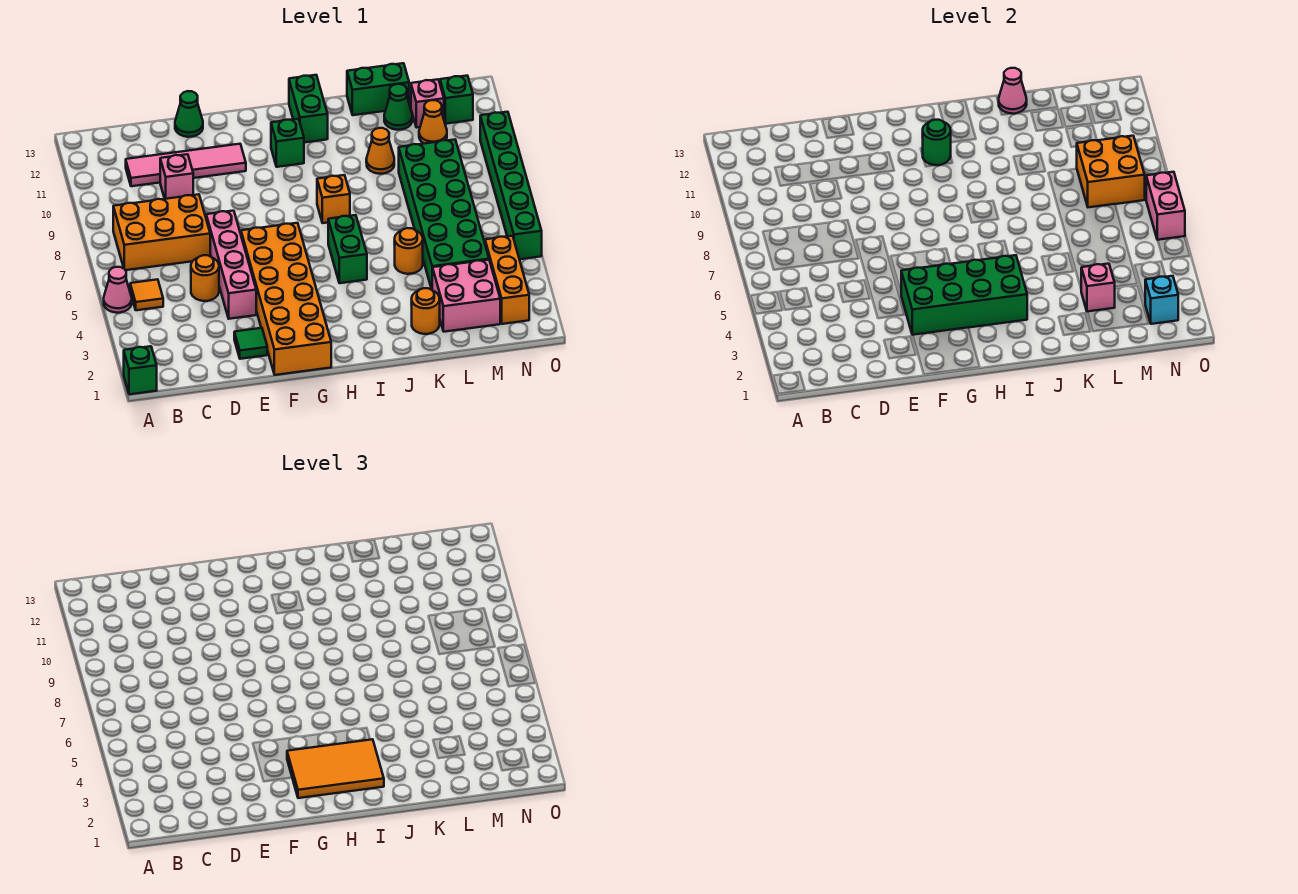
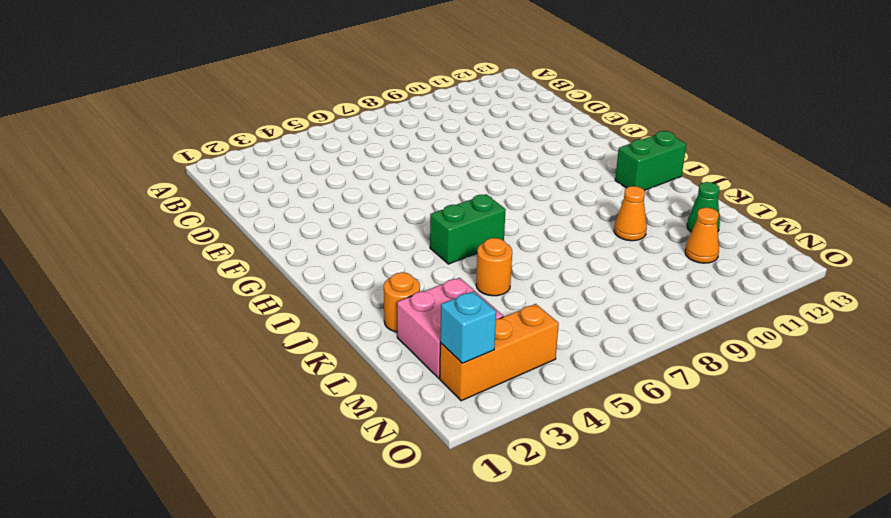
none -> green 1x1 brick [124,346,157,394]
none -> pink 1x1 cone [104,267,132,313]
none -> orange 1x1 tile [130,279,163,310]
none -> orange 2x3 brick [113,194,210,270]

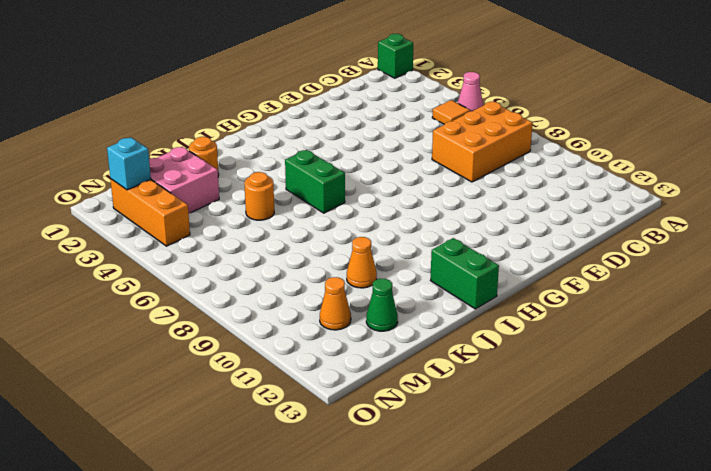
none -> pink 1x4 tile [126,144,246,186]
none -> orange 1x1 round brick [191,255,219,301]
none -> pink 1x1 brick [160,154,193,199]
none -> green 1x1 tile [234,328,267,359]

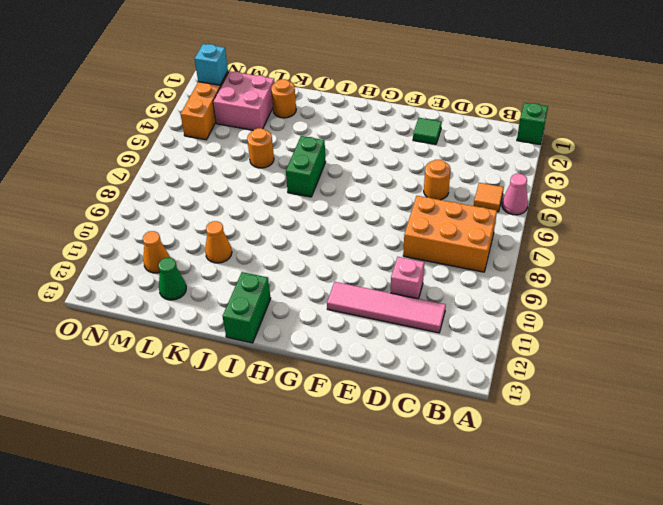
none -> pink 1x4 brick [206,211,256,319]
none -> green 1x1 cone [175,91,203,137]
none -> orange 2x6 brick [241,223,331,375]
none -> green 1x1 brick [271,119,304,167]

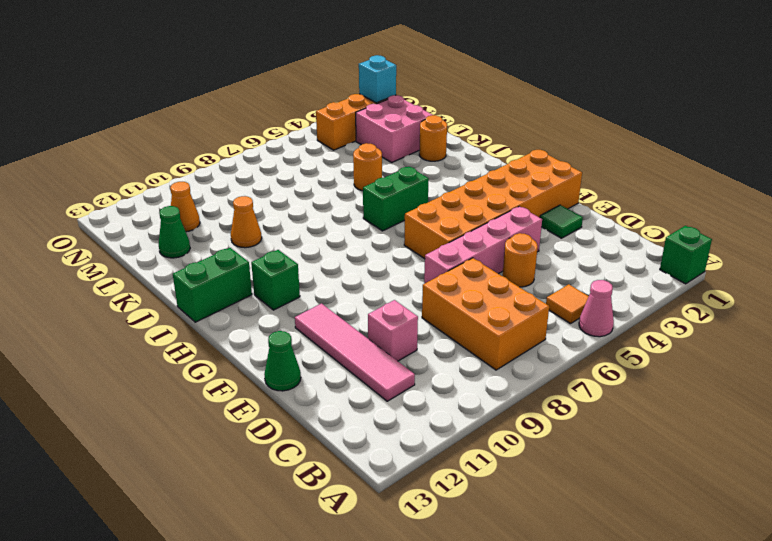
none -> orange 1x1 brick [317,175,350,223]
none -> green 1x2 brick [347,63,409,115]
none -> green 2x6 brick [399,140,489,289]
none -> pink 1x1 brick [411,79,444,128]

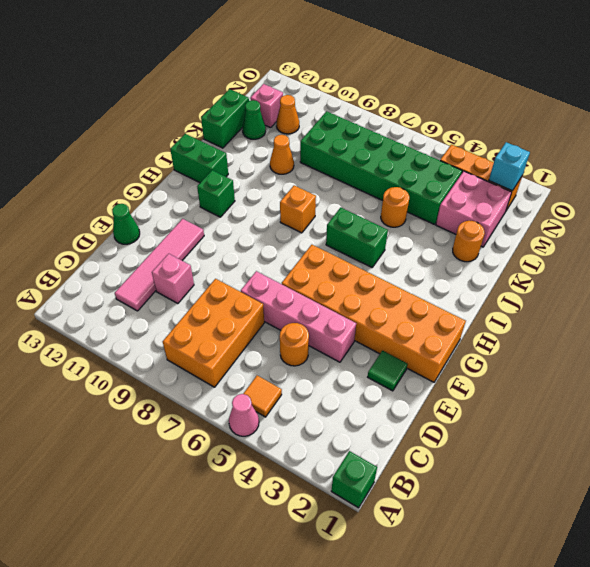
none -> green 1x1 brick [440,76,473,124]
none -> green 1x6 brick [480,112,542,259]
none -> green 2x4 brick [901,255,1027,335]
none -> green 1x1 round brick [923,120,951,165]

